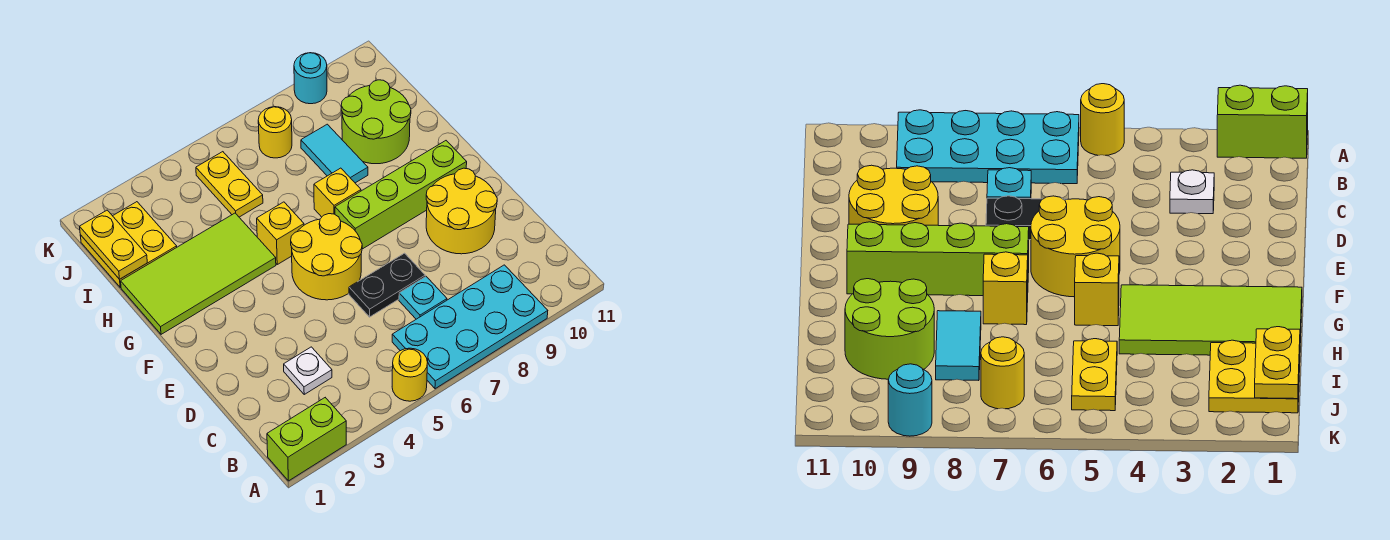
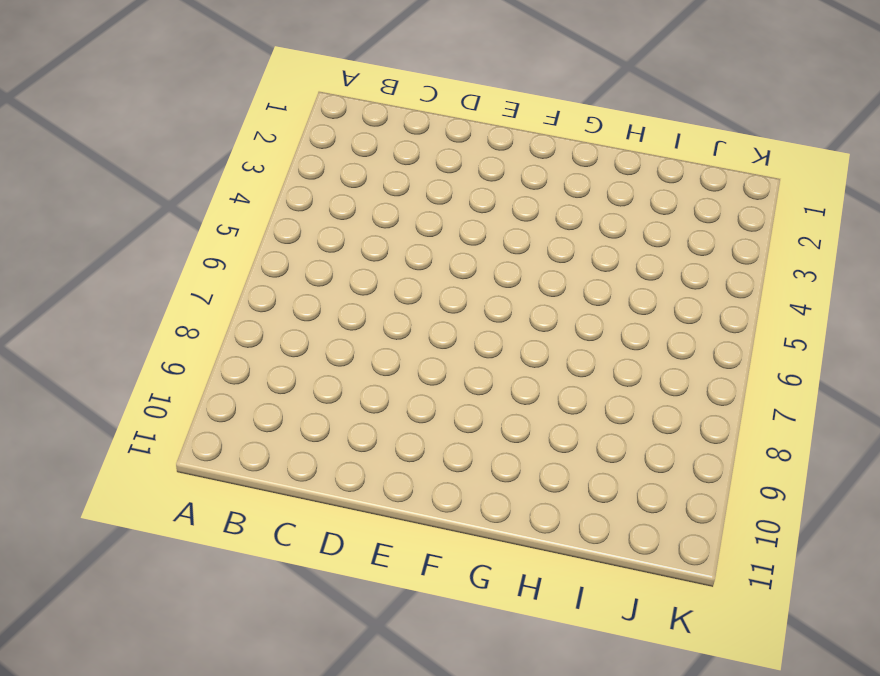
none -> lime 1x2 brick [267,398,346,481]
none -> yellow 1x1 round brick [392,348,428,401]
none -> cyan 2x4 plate [392,265,548,389]

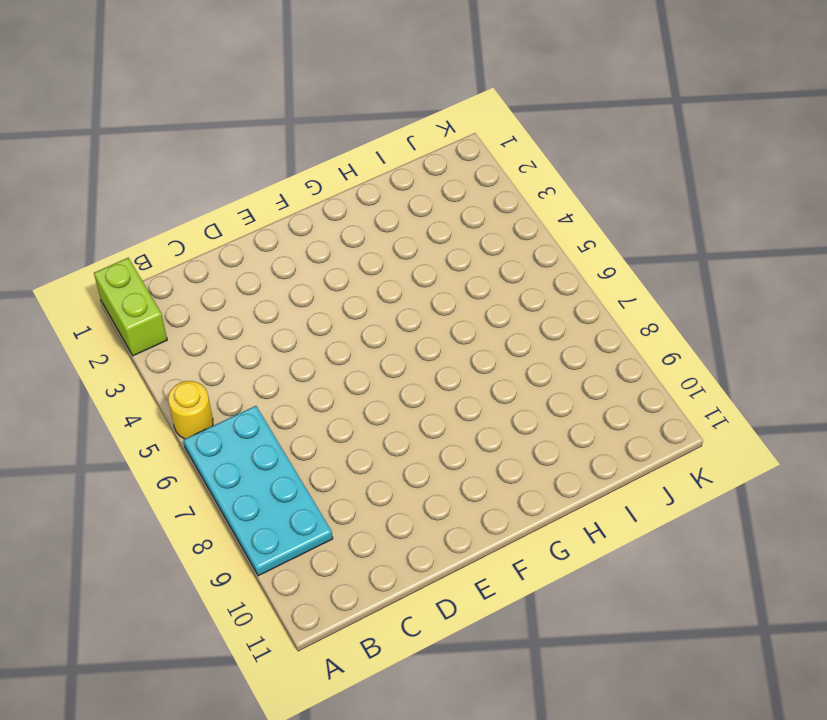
none -> white 1x1 plate [284,347,332,394]
none -> cyan 1x1 plate [399,277,447,319]
none -> black 1x2 plate [349,253,425,317]

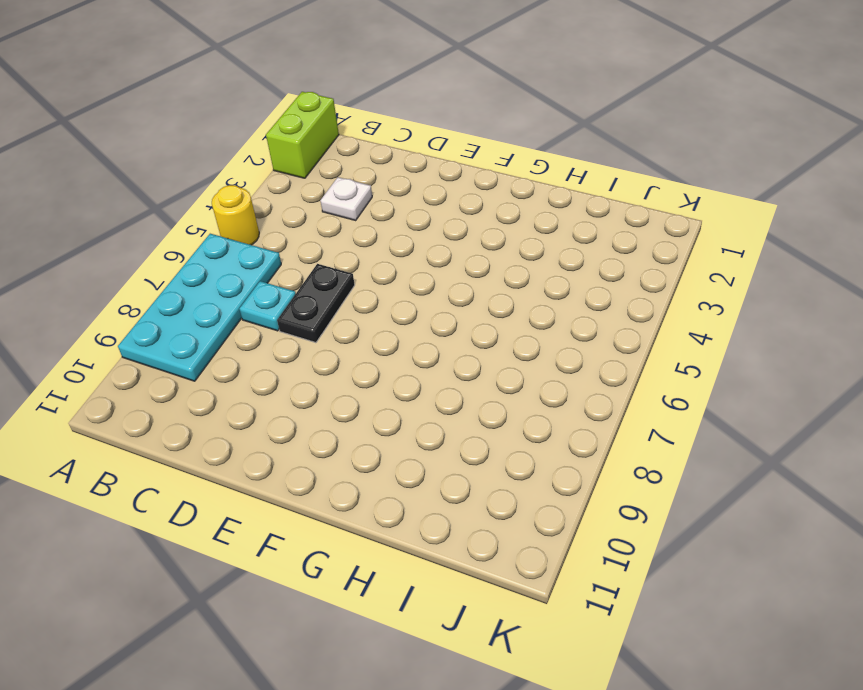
none -> yellow 2x2 round brick [426,168,497,254]
none -> yellow 2x2 round brick [291,214,362,300]
none -> lime 1x4 brick [335,141,467,249]

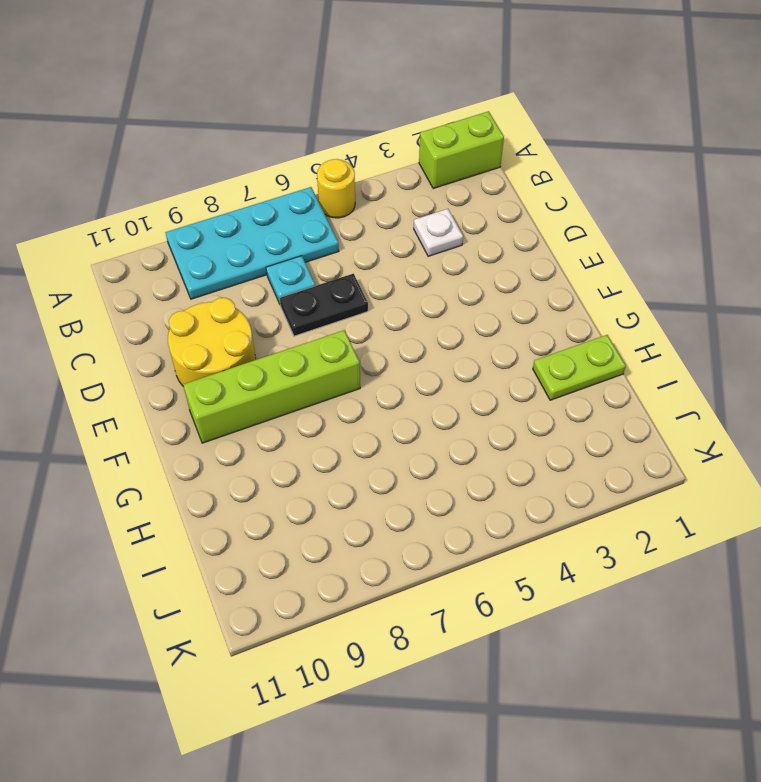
lime 1x2 plate [533,335,626,400] -> lime 2x4 tile [121,213,276,334]
none -> yellow 2x2 round brick [291,214,362,300]
none -> yellow 1x1 brick [257,202,304,264]
none -> yellow 1x1 brick [314,168,361,217]

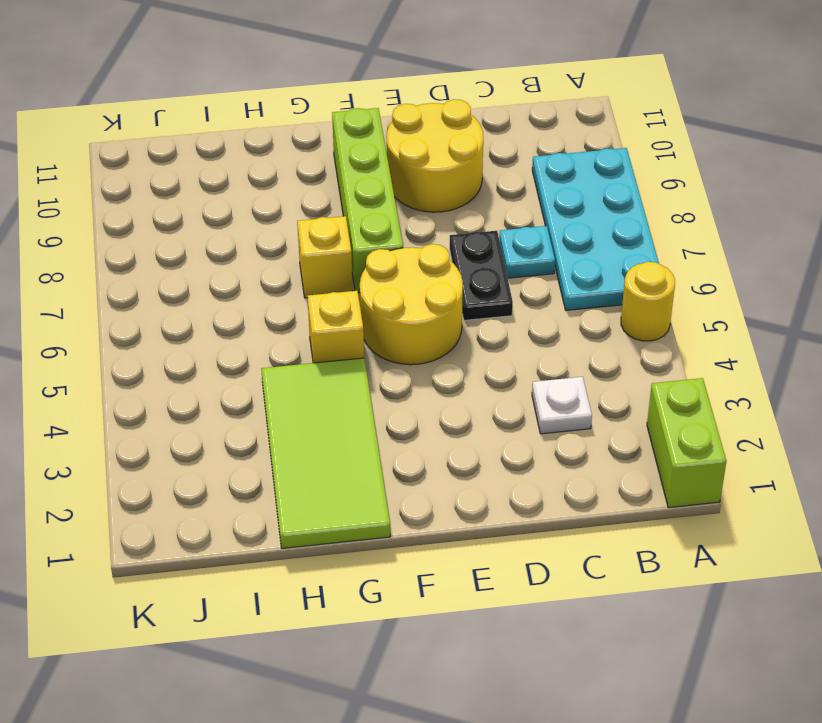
none -> cyan 1x2 tile [301,124,368,183]
none -> lime 2x2 round brick [341,80,411,164]
none -> yellow 2x2 plate [80,202,177,287]

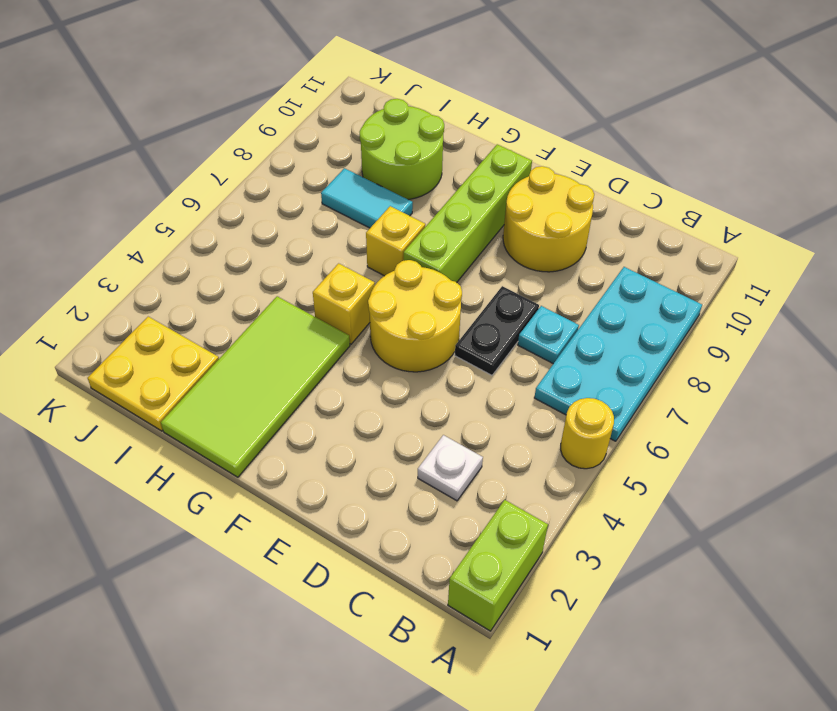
none -> yellow 1x2 plate [196,152,263,217]
none -> yellow 1x1 round brick [258,107,292,158]
none -> cyan 1x1 round brick [294,53,327,104]

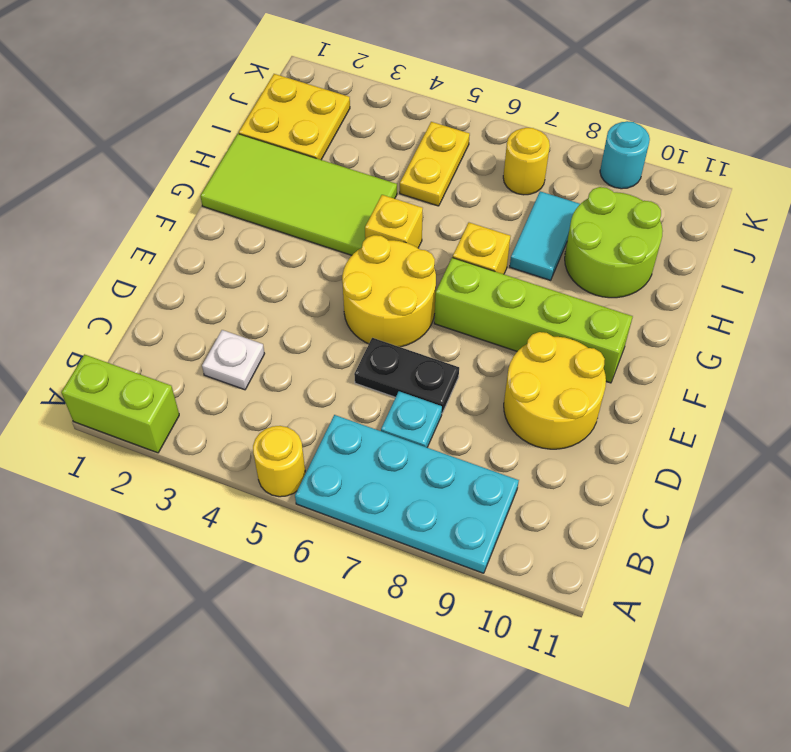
none -> yellow 1x2 plate [80,210,147,279]

